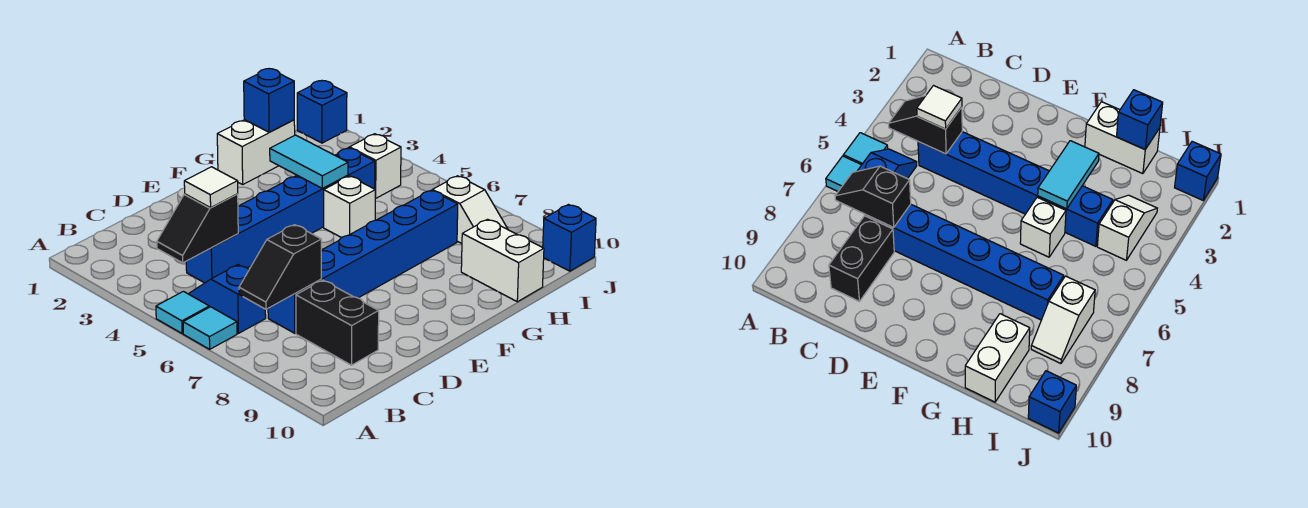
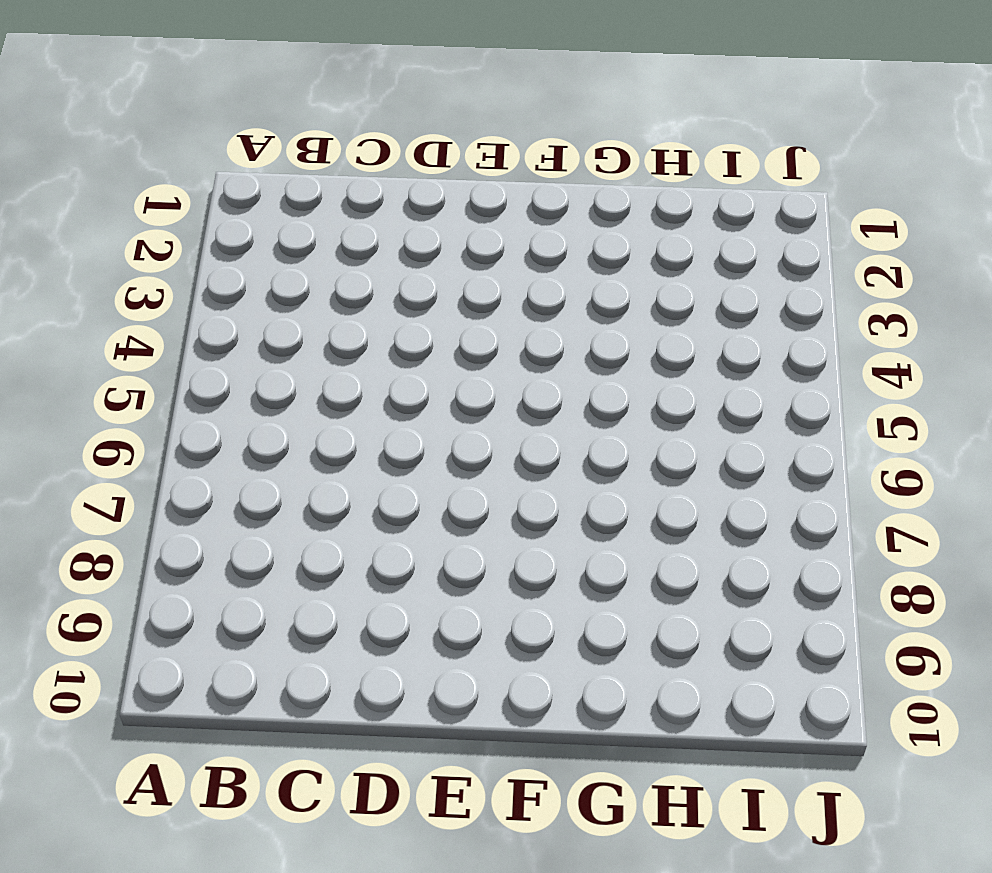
none -> cyan 1x1 tile [156,291,209,334]
none -> cyan 1x1 tile [183,307,237,349]
none -> blue 1x2 slope [189,265,266,333]

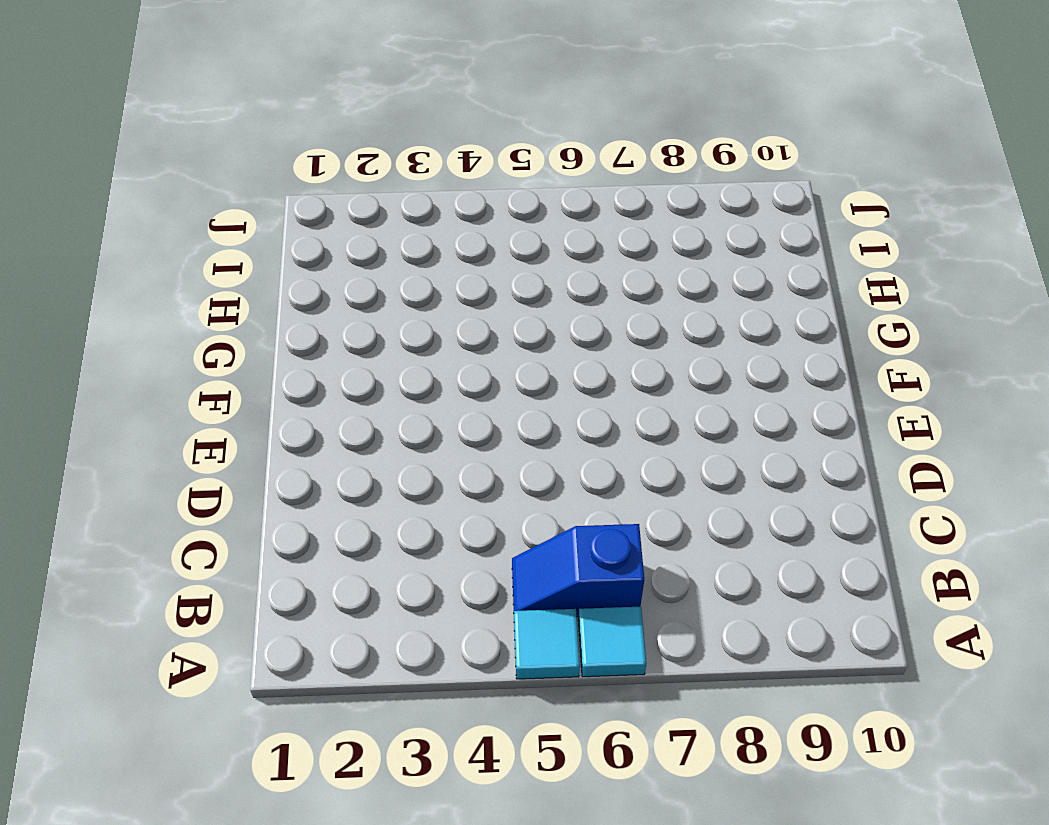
none -> blue 1x6 brick [186,148,375,283]
none -> blue 1x6 brick [268,190,458,333]
none -> black 1x2 brick [296,280,379,365]

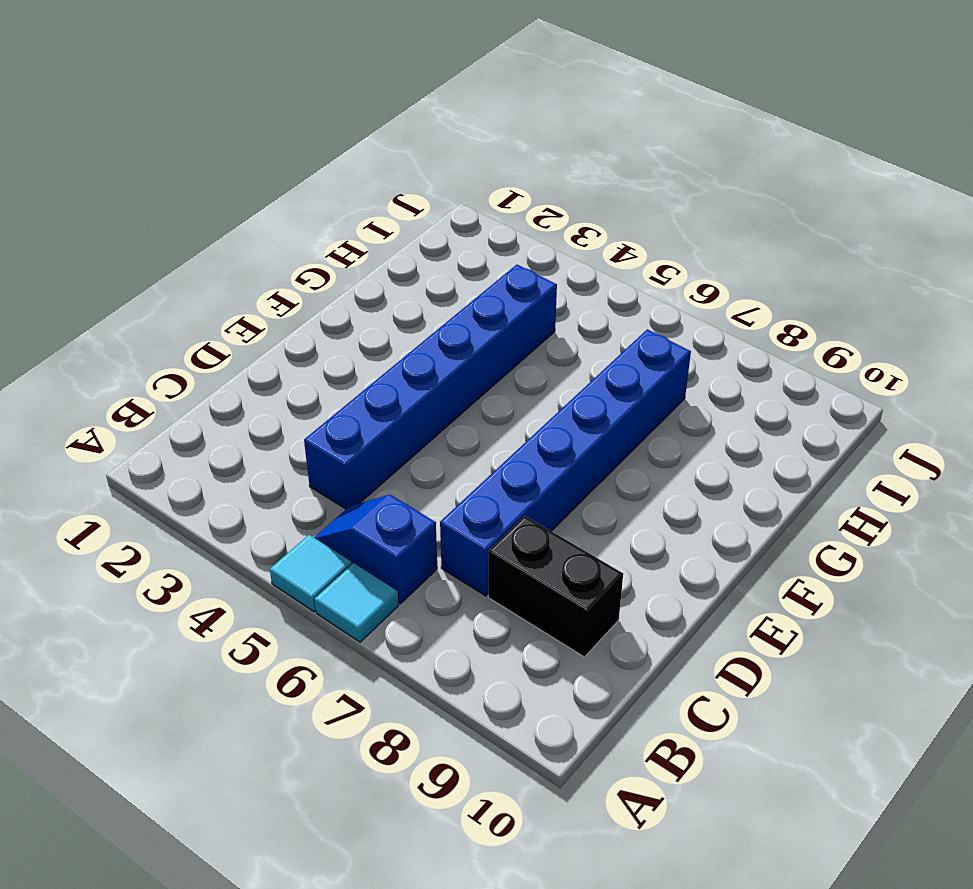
none -> white 1x2 brick [217,120,295,184]
none -> white 1x1 brick [324,176,376,238]
none -> white 1x2 brick [461,219,544,302]

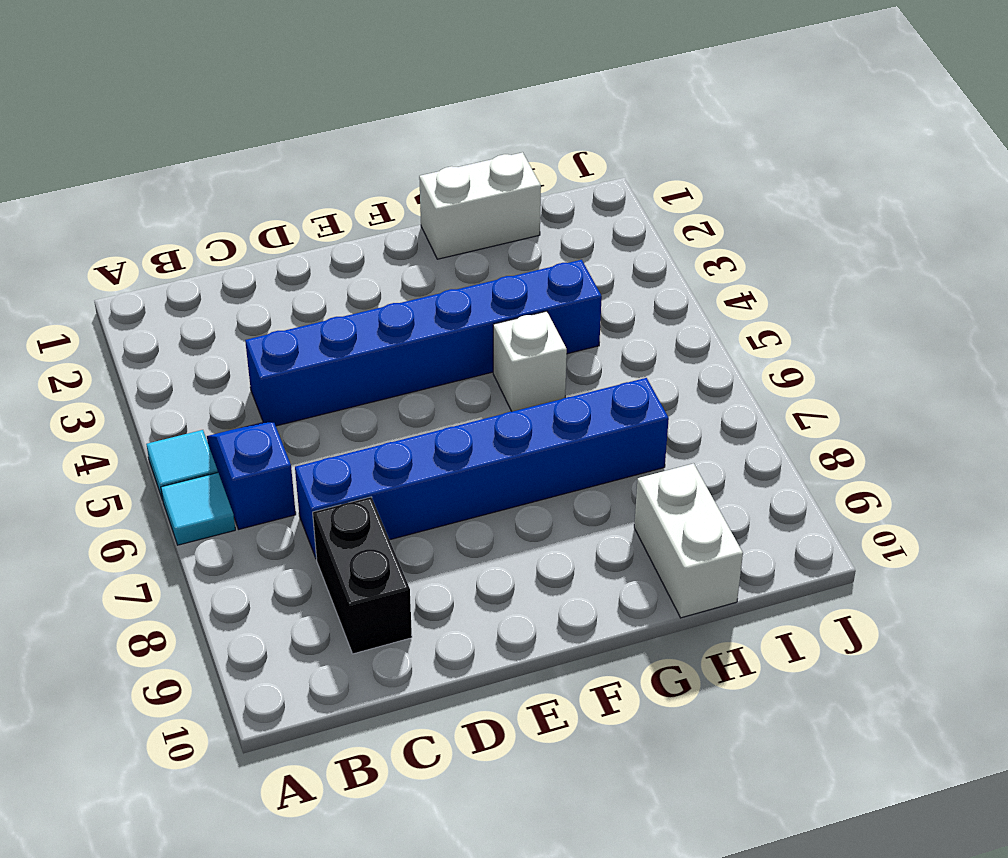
none -> white 1x2 slope [347,134,401,198]
none -> white 1x2 slope [432,176,508,244]
none -> blue 1x1 brick [297,81,347,143]

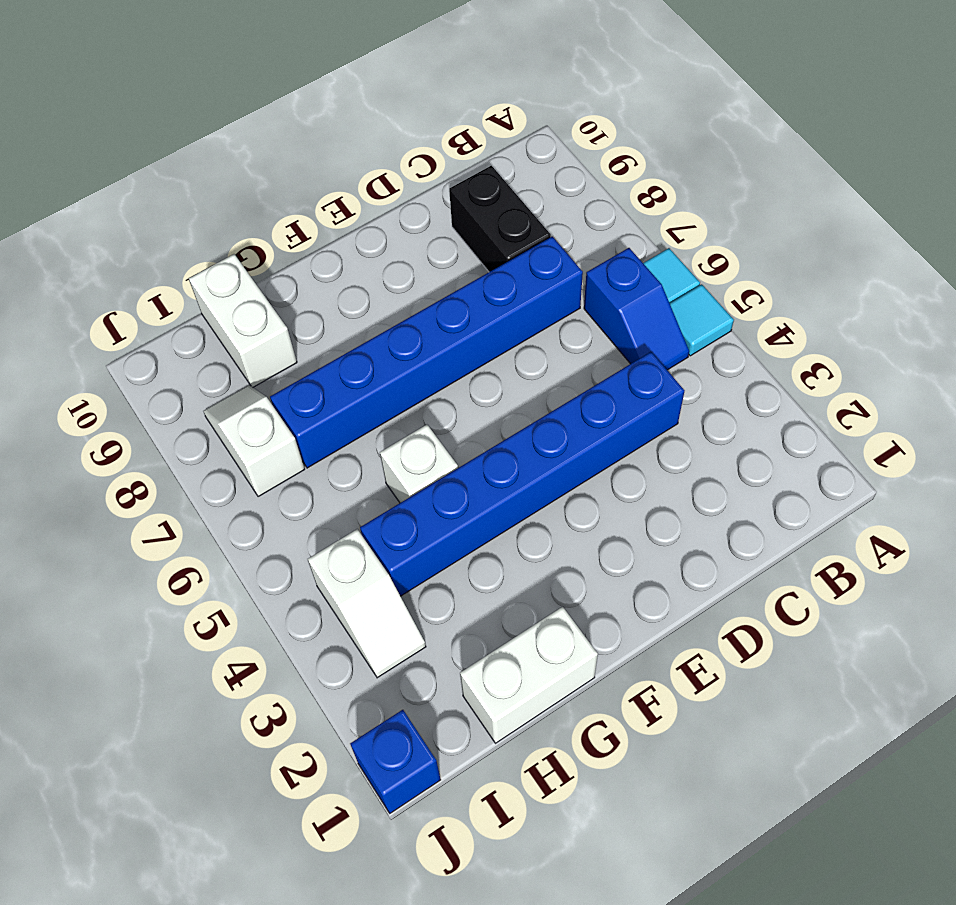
none -> blue 1x1 brick [543,205,596,271]
none -> black 1x2 slope [157,194,238,263]
none -> black 1x2 slope [239,225,321,309]

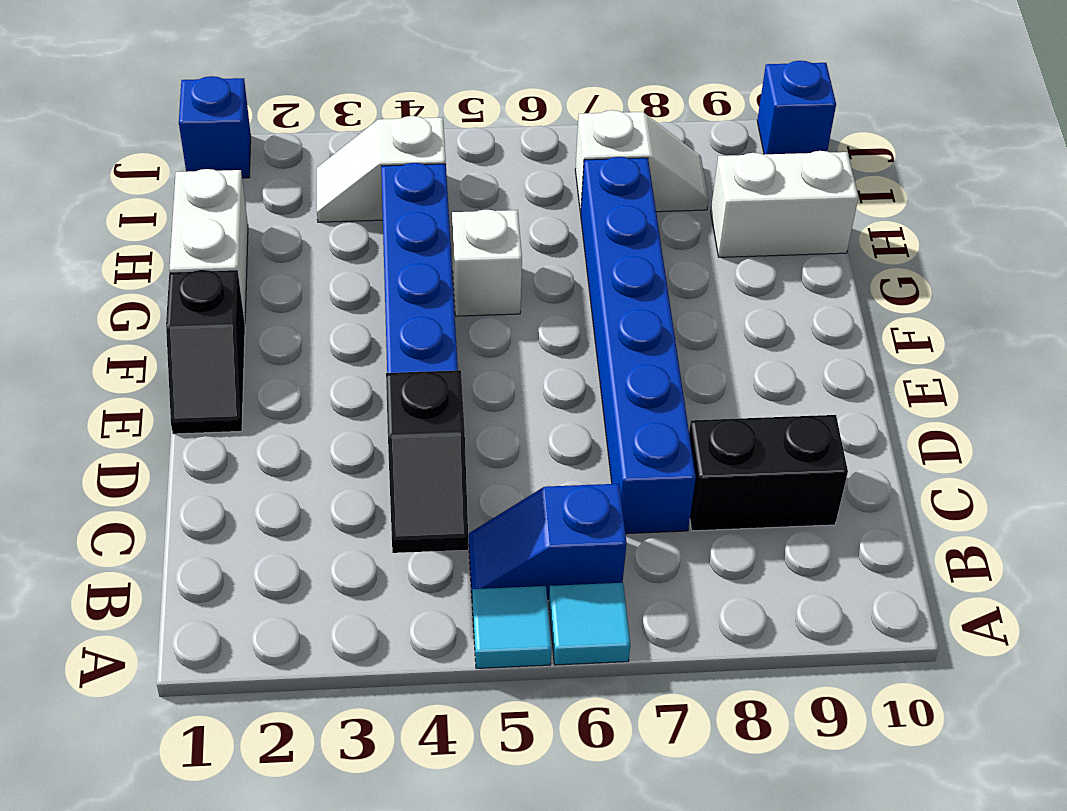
black 1x2 slope [166,270,245,434] -> black 1x2 slope moved to [239,225,321,309]
none -> cyan 1x2 tile [270,135,348,188]
none -> blue 1x1 brick [244,69,294,132]
none -> white 1x1 tile [184,167,238,208]

